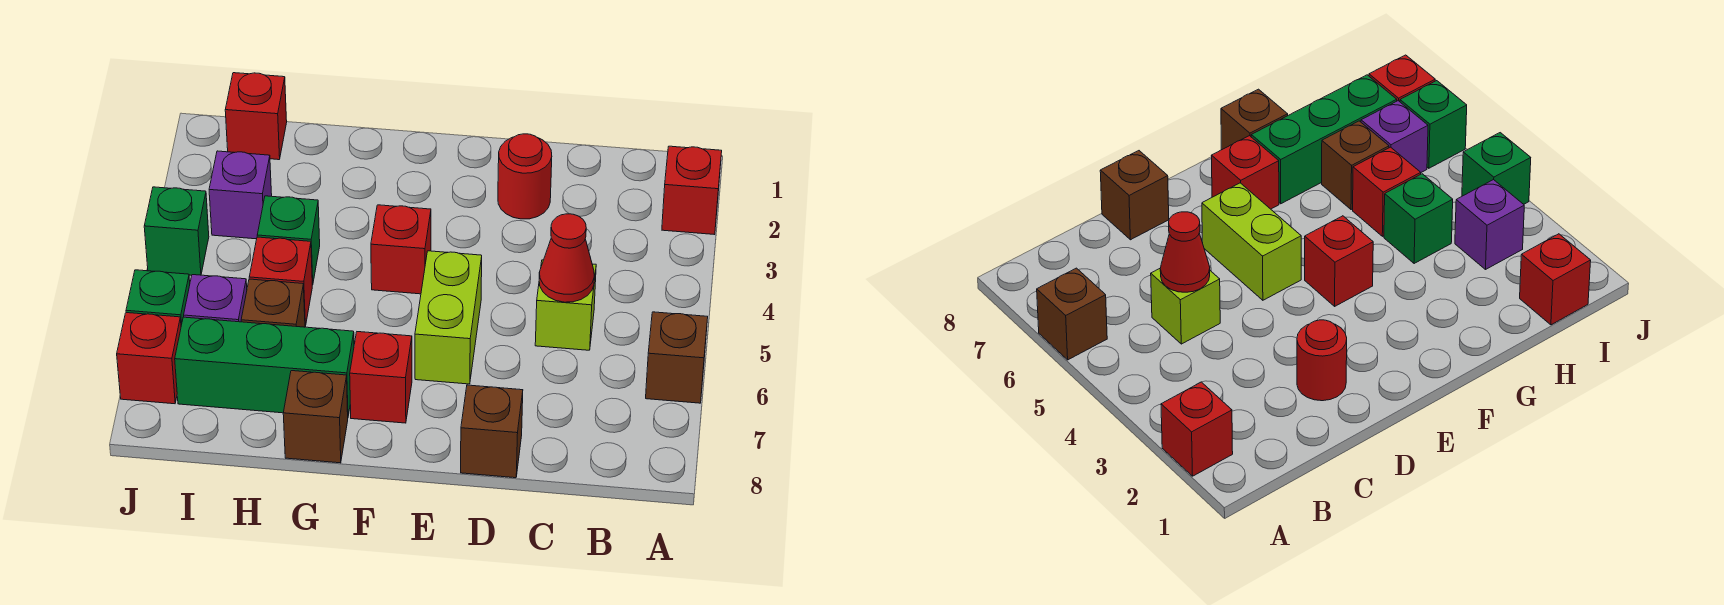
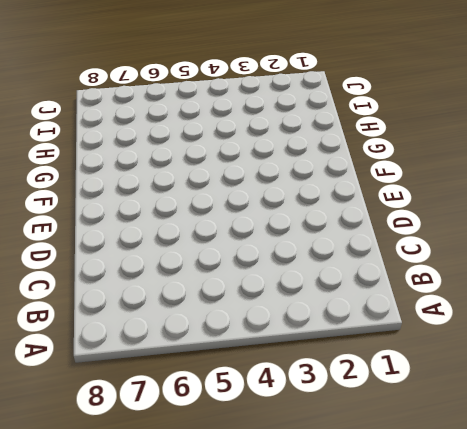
none -> red 1x1 brick [662,146,722,235]
none -> brown 1x1 brick [646,312,708,403]
none -> lime 1x1 brick [535,260,596,350]

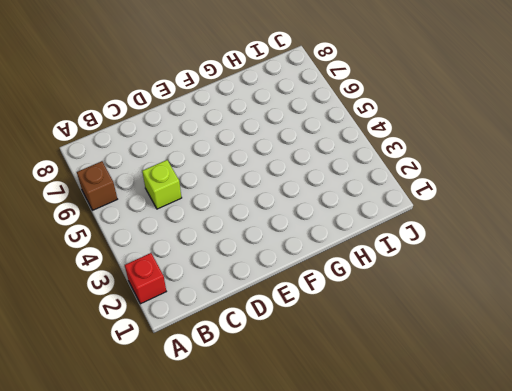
none -> red 1x1 round brick [498,134,552,219]
none -> brown 1x1 brick [461,385,523,478]
none -> lime 1x2 brick [415,251,482,384]

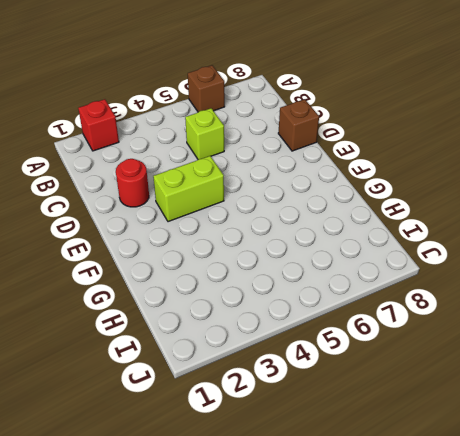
lime 1x2 brick [153,156,224,222] -> lime 1x2 brick moved to [415,251,482,384]
none -> red 1x1 brick [371,205,431,294]
none -> red 1x1 brick [350,332,412,423]
none -> green 1x3 brick [175,317,354,416]

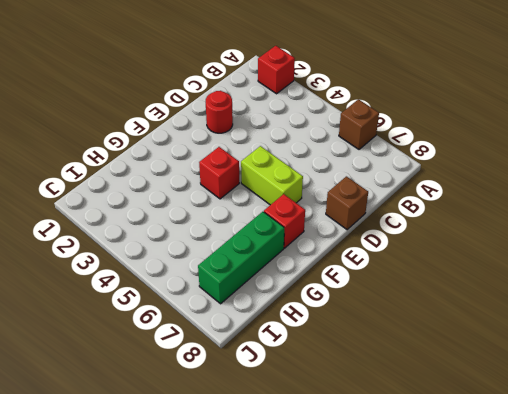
none -> lime 1x1 brick [535,260,596,350]
none -> brown 1x1 brick [283,371,348,463]
none -> green 1x1 brick [257,196,320,285]

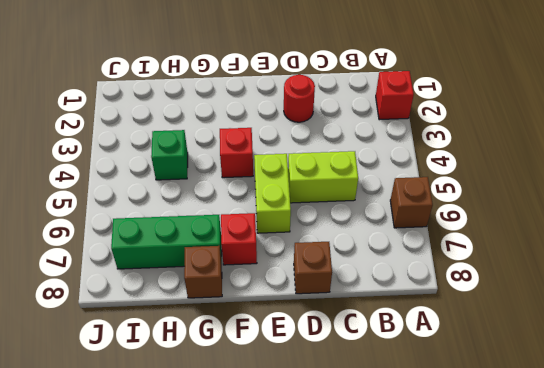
lime 1x2 brick [288,151,358,203] -> lime 1x1 brick [535,260,596,350]
none -> red 1x1 brick [249,237,312,327]
none -> brown 1x1 brick [241,279,305,327]
none -> red 1x1 brick [225,73,287,160]

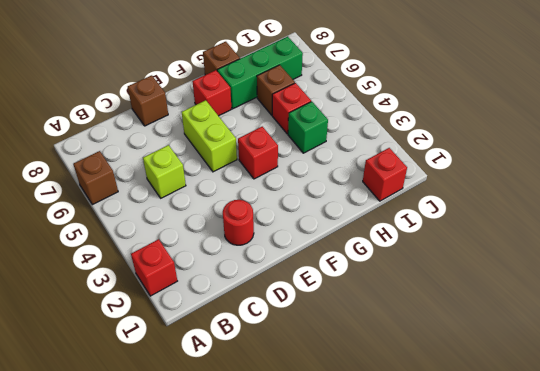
none -> purple 1x1 brick [209,151,272,239]
none -> purple 1x1 brick [184,275,247,322]
none -> green 1x1 brick [144,187,209,275]

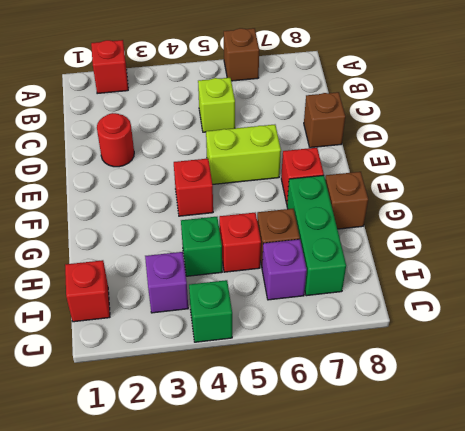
none -> green 1x1 brick [126,270,190,325]
none -> red 1x1 brick [117,313,181,404]
none -> red 1x1 cone [539,214,594,302]

